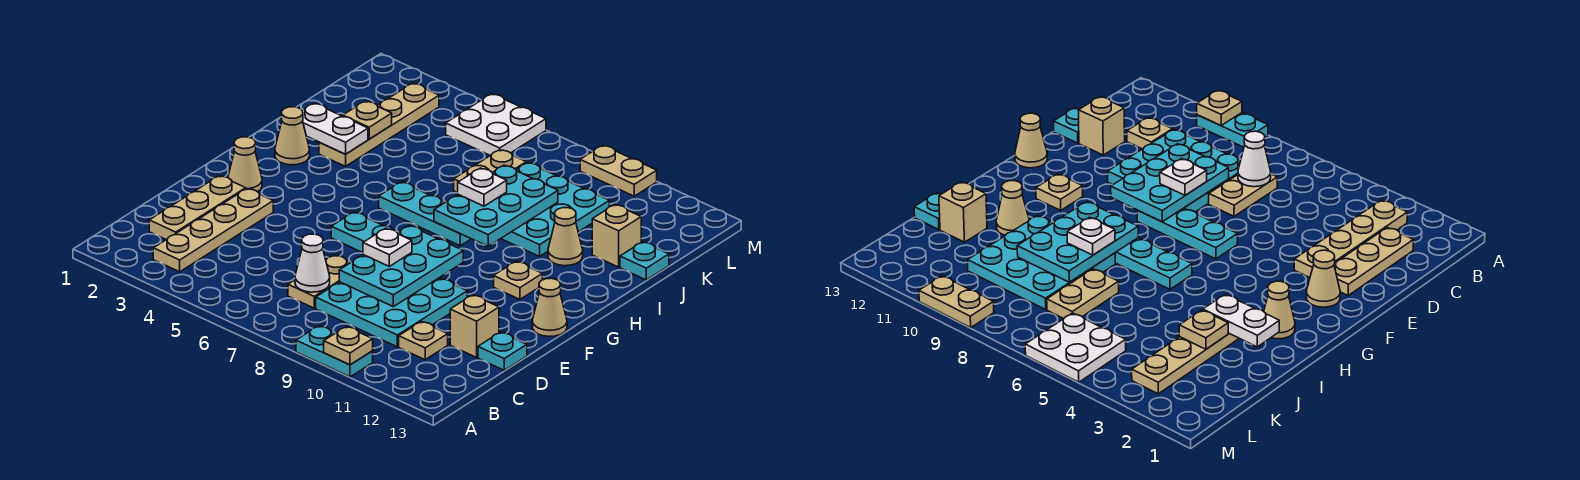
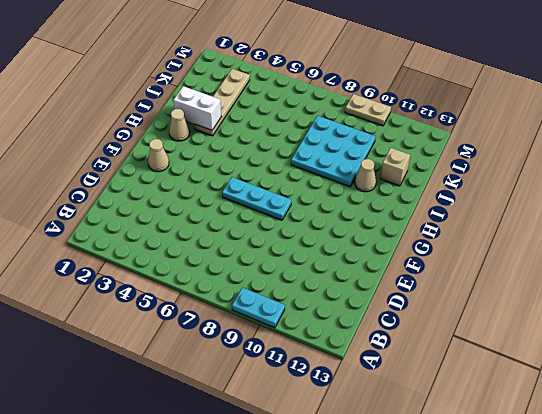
white 1x2 brick [173,86,222,130] -> white 1x2 plate [302,103,368,154]
none -> tan 1x4 plate [153,189,273,272]
none -> tan 1x3 plate [149,176,246,240]
none -> tan 1x2 plate [288,255,350,308]
none -> cyan 3x3 plate [316,278,467,347]

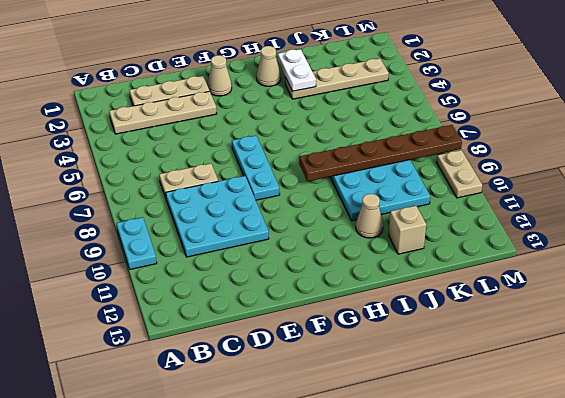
brown 1x6 plate [299,125,462,181] -> cyan 2x3 plate [434,165,558,246]
none -> tan 1x1 plate [399,322,448,360]
none -> tan 1x1 brick [450,295,499,357]
none -> cyan 1x1 plate [478,332,527,370]
none -> tan 1x1 cone [532,278,567,337]

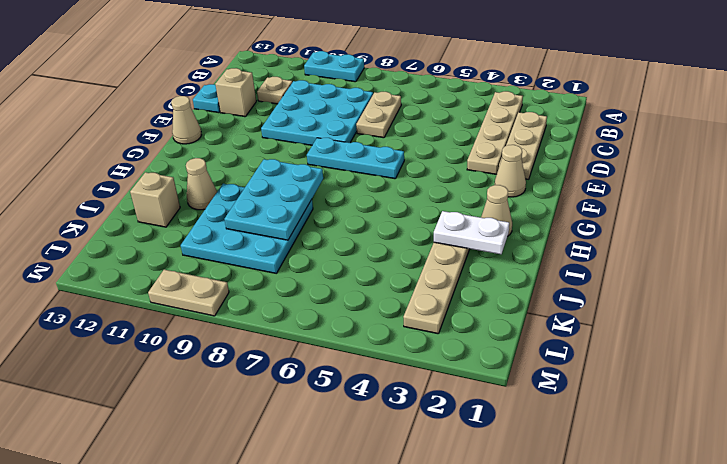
none -> tan 1x1 plate [494,261,542,299]
none -> cyan 1x3 plate [379,182,471,246]
none -> tan 1x2 plate [454,150,526,192]
none -> cyan 1x1 plate [620,242,669,280]

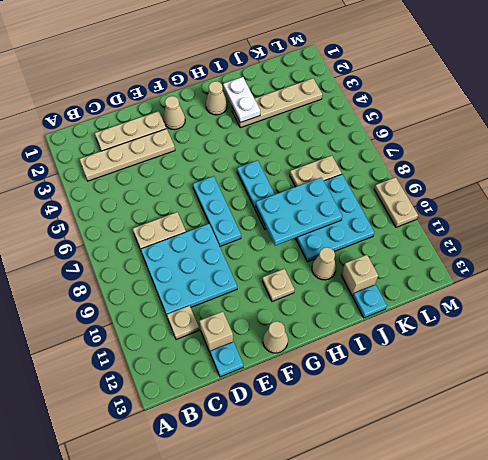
none -> cyan 1x2 plate [296,326,373,377]
none -> white 2x2 plate [446,94,546,155]
none -> tan 1x1 plate [324,327,373,365]
none -> white 1x1 cone [295,234,330,292]

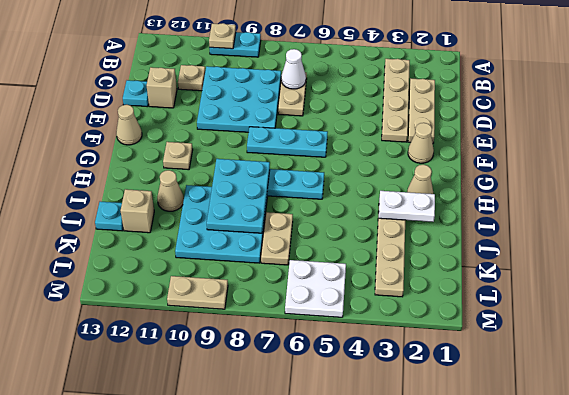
none -> cyan 2x3 plate [339,226,463,307]
none -> tan 1x1 plate [343,101,392,139]
none -> white 1x1 plate [363,228,412,266]
none -> white 1x1 plate [458,168,507,206]

